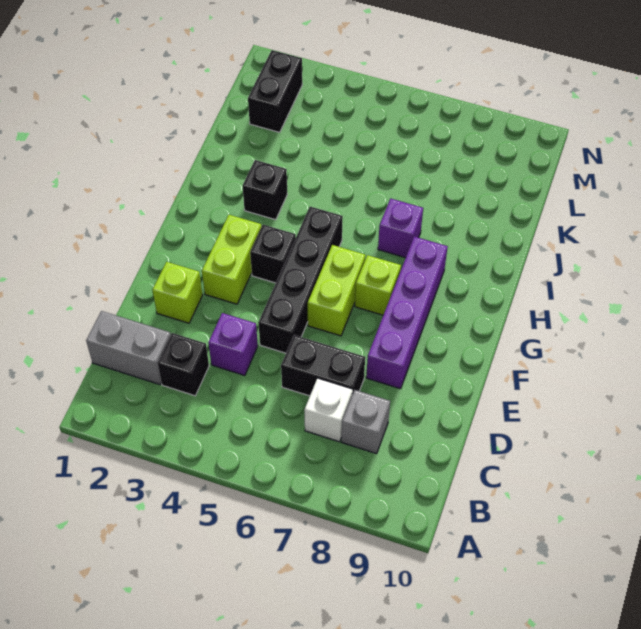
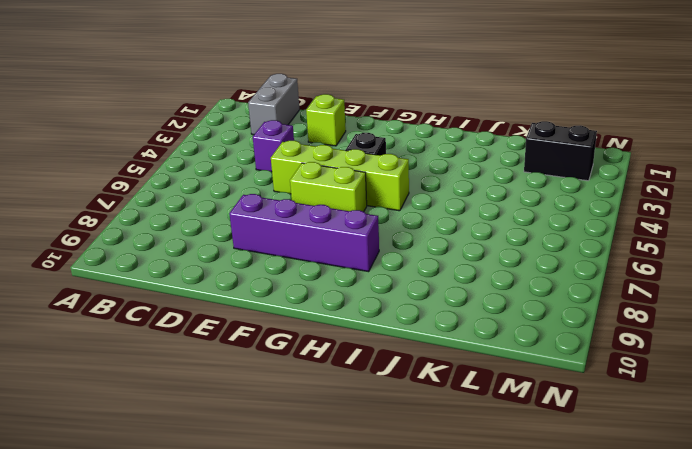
lime 1x4 brick [271,141,409,211] -> black 1x4 brick [258,207,343,353]
none -> black 1x1 brick [158,333,209,396]
none -> white 1x1 brick [304,378,353,442]
none -> grey 1x1 brick [342,390,390,454]

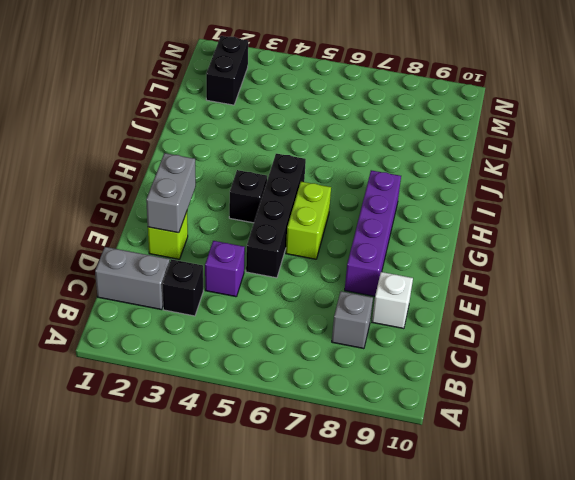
white 1x1 brick [372,272,413,329] -> white 1x1 brick moved to [304,378,353,442]
grey 1x2 brick [146,153,196,233] -> none
none -> black 1x2 brick [281,335,365,396]
none -> lime 1x2 brick [202,215,261,304]
none -> lime 1x1 brick [355,255,401,315]

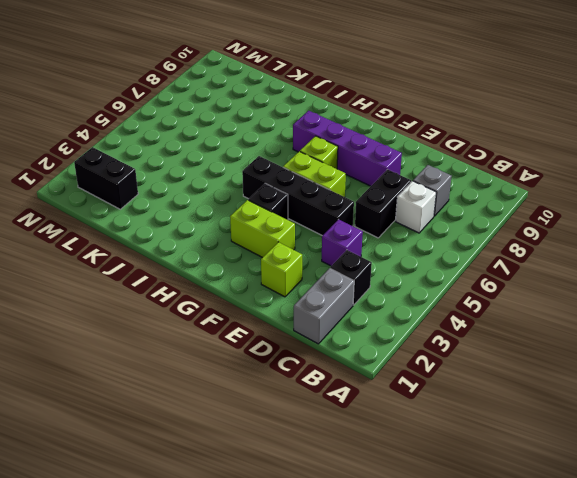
none -> black 1x1 brick [243,160,287,220]
none -> purple 1x1 brick [378,199,423,258]

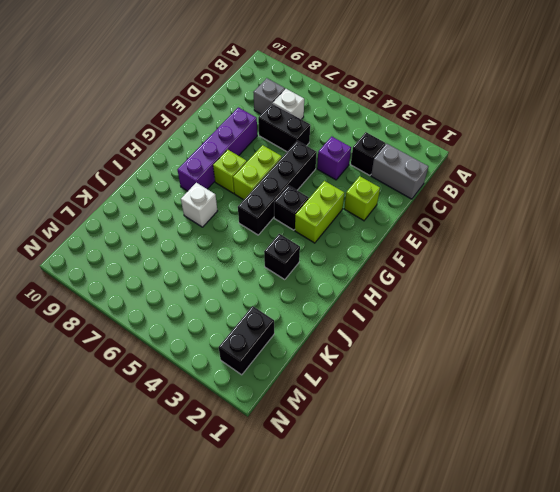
white 1x1 brick [181,183,217,227] -> purple 1x1 brick [378,199,423,258]

